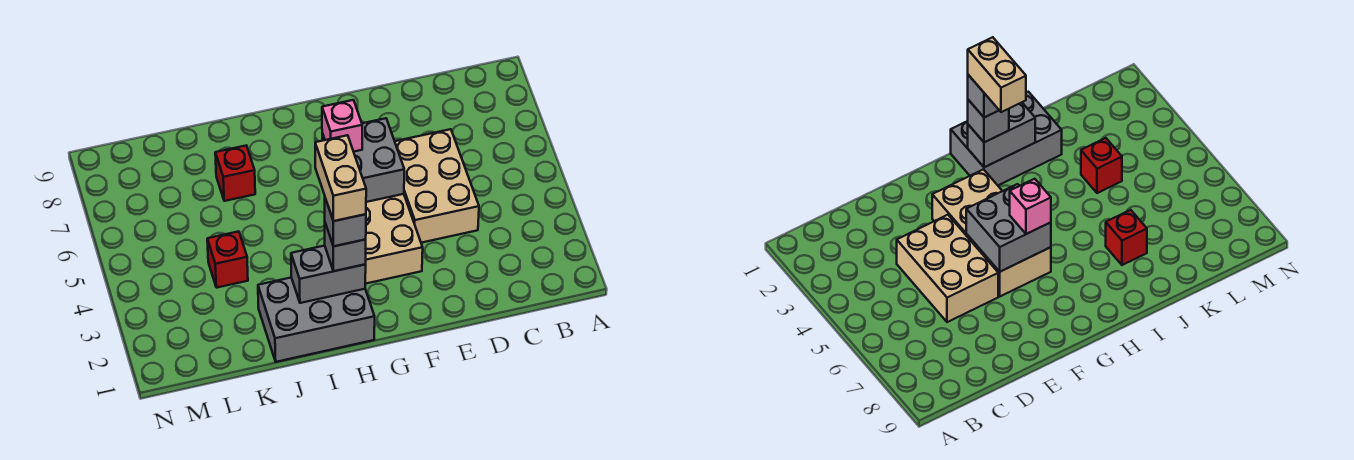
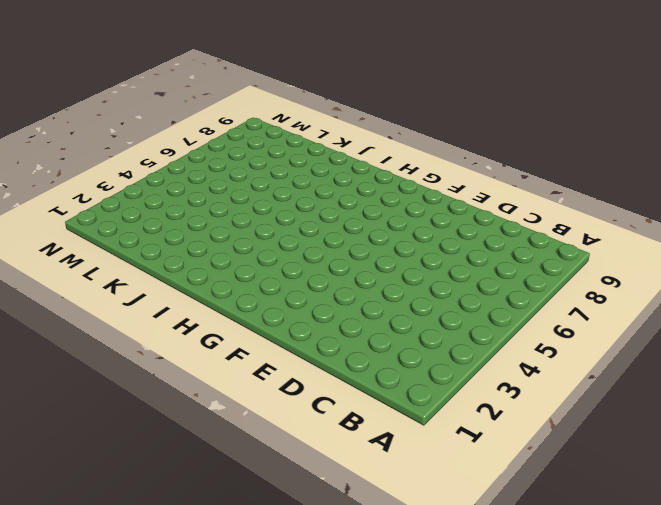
none -> tan 2x3 brick [395,129,479,243]
none -> tan 2x4 brick [365,194,423,284]

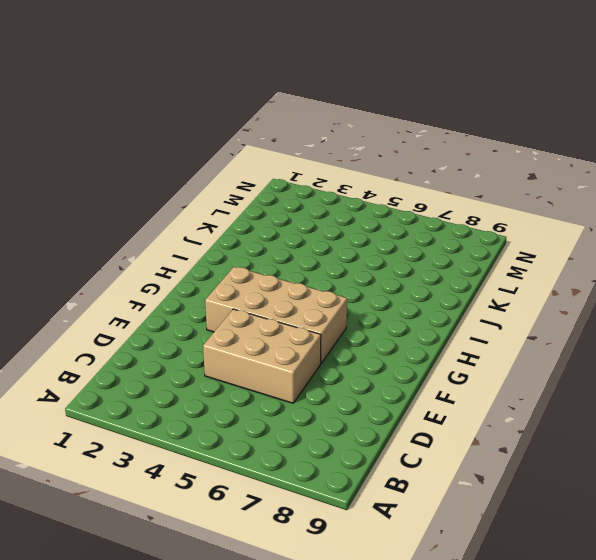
none -> grey 2x3 brick [258,278,375,362]
none -> red 1x1 brick [215,146,255,201]

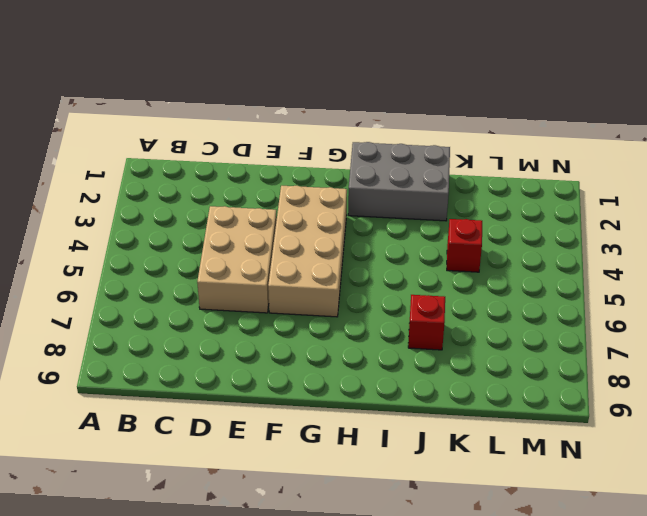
none -> grey 2x2 brick [322,118,404,202]
none -> grey 1x2 brick [291,246,366,303]

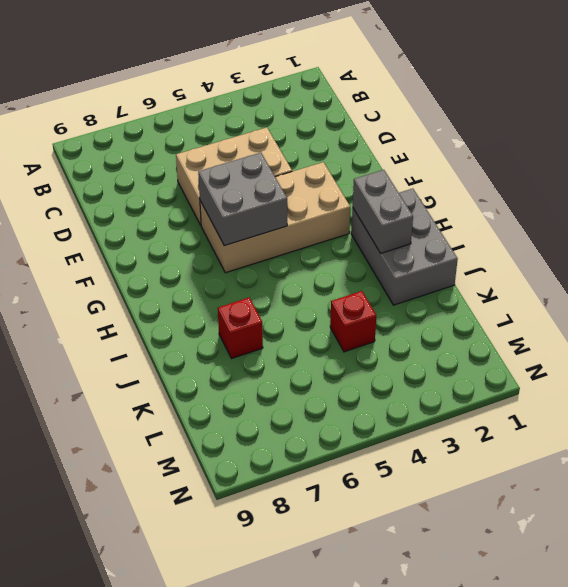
none -> pink 1x1 brick [322,100,362,152]
none -> grey 1x1 brick [325,223,366,271]

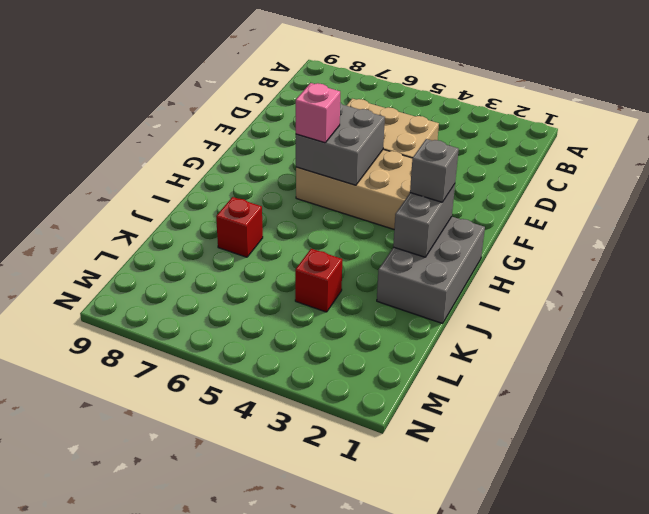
none -> grey 1x1 brick [325,198,366,246]
none -> tan 1x2 brick [315,135,366,221]

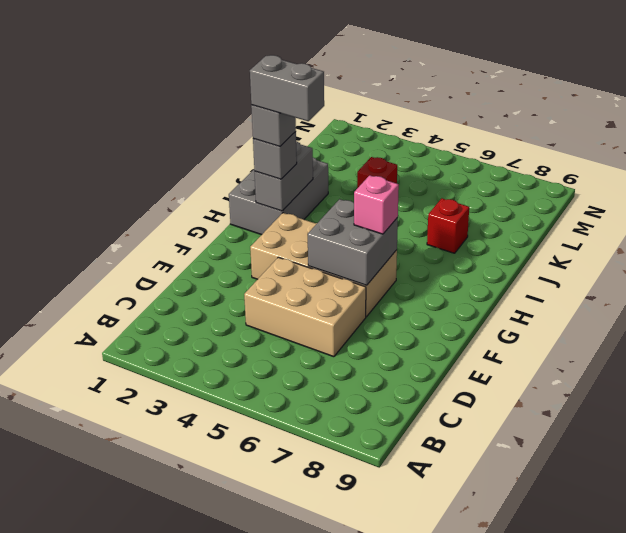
grey 1x2 brick [250,55,324,121] -> tan 1x2 brick [315,135,366,221]

